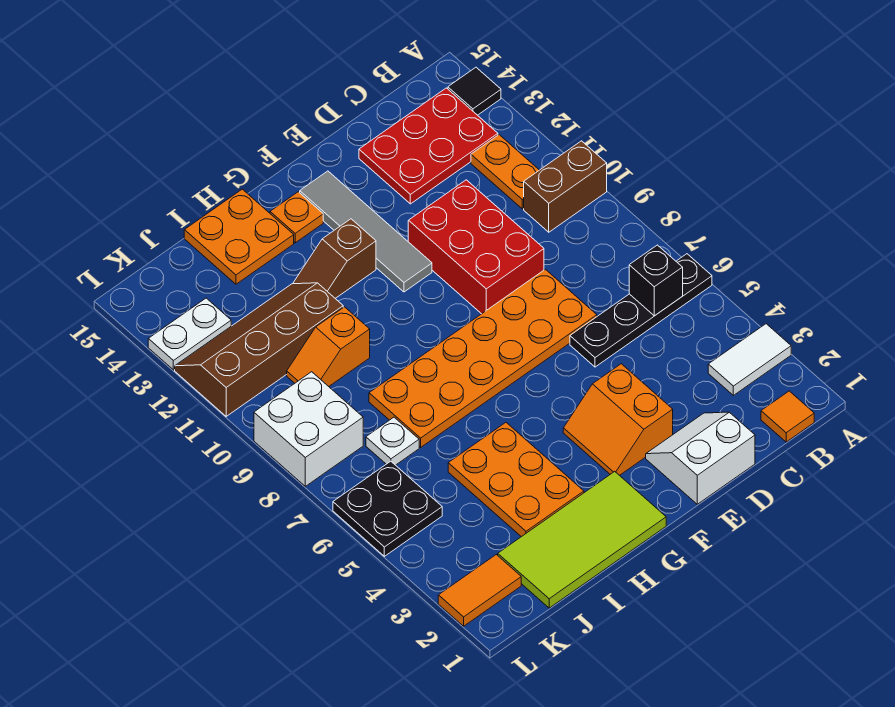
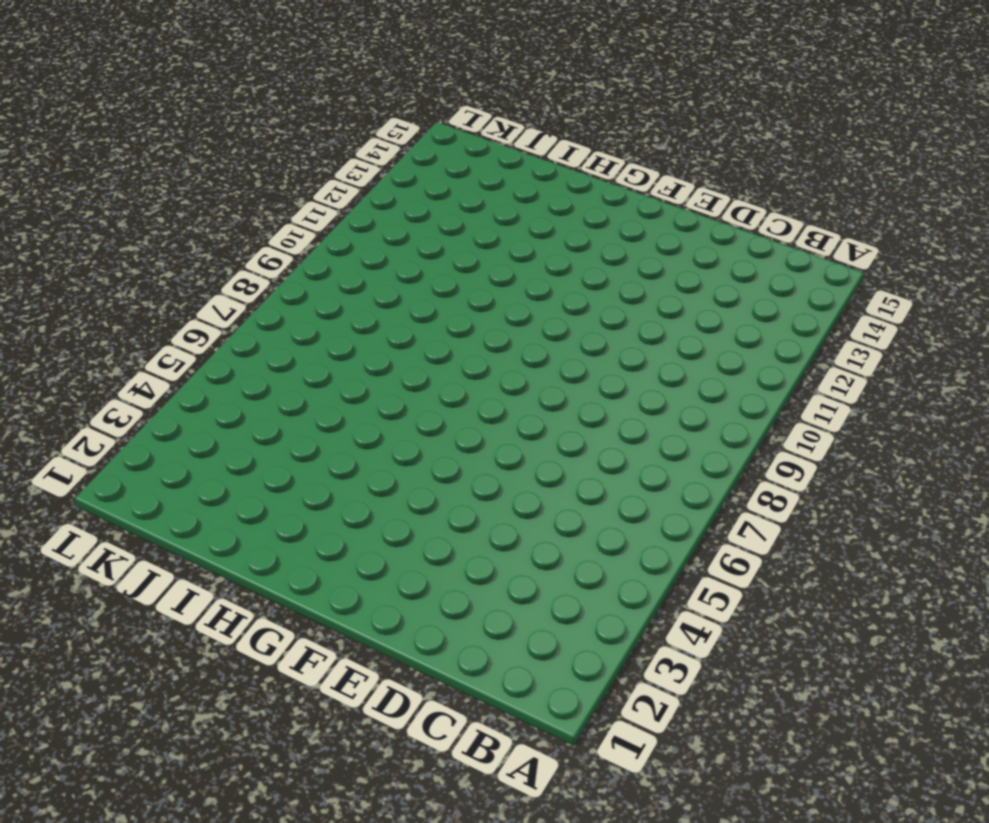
none -> white 1x2 tile [708,324,791,395]
none -> black 1x4 plate [570,254,712,367]
none -> brown 1x2 brick [524,141,607,232]

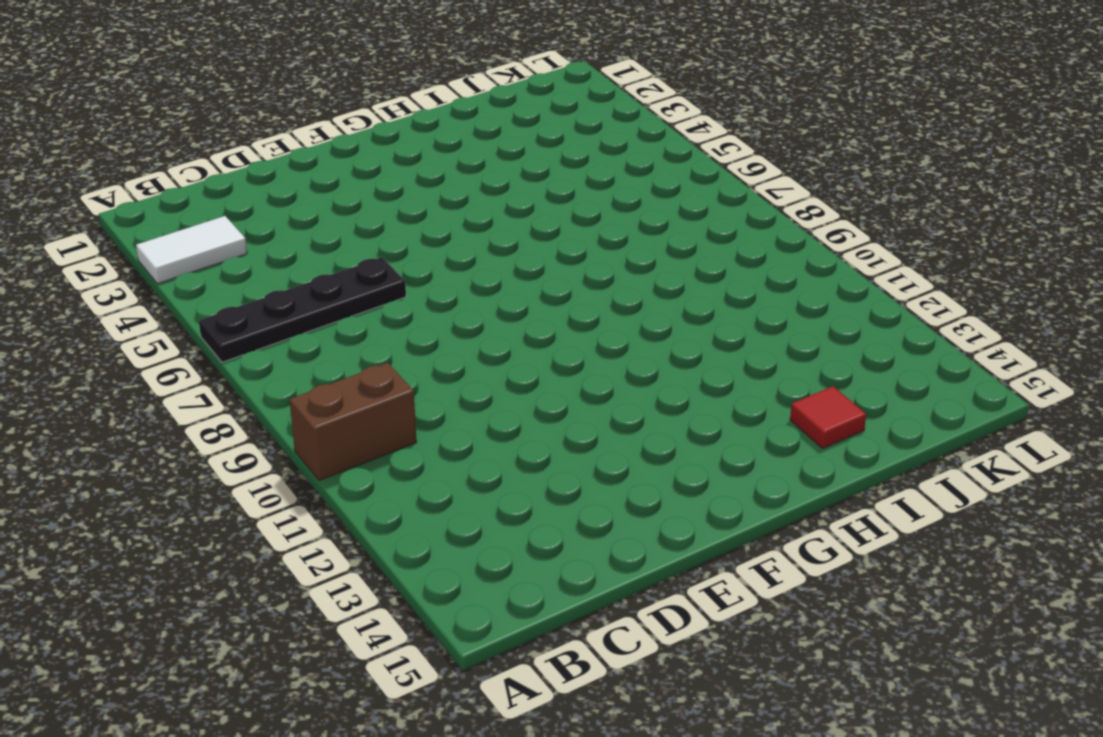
red 1x1 tile [790,386,866,448] -> orange 2x2 plate [184,189,294,284]
none -> black 1x1 tile [448,67,501,115]
none -> orange 1x1 tile [761,391,814,442]
none -> orange 1x2 plate [471,135,539,209]

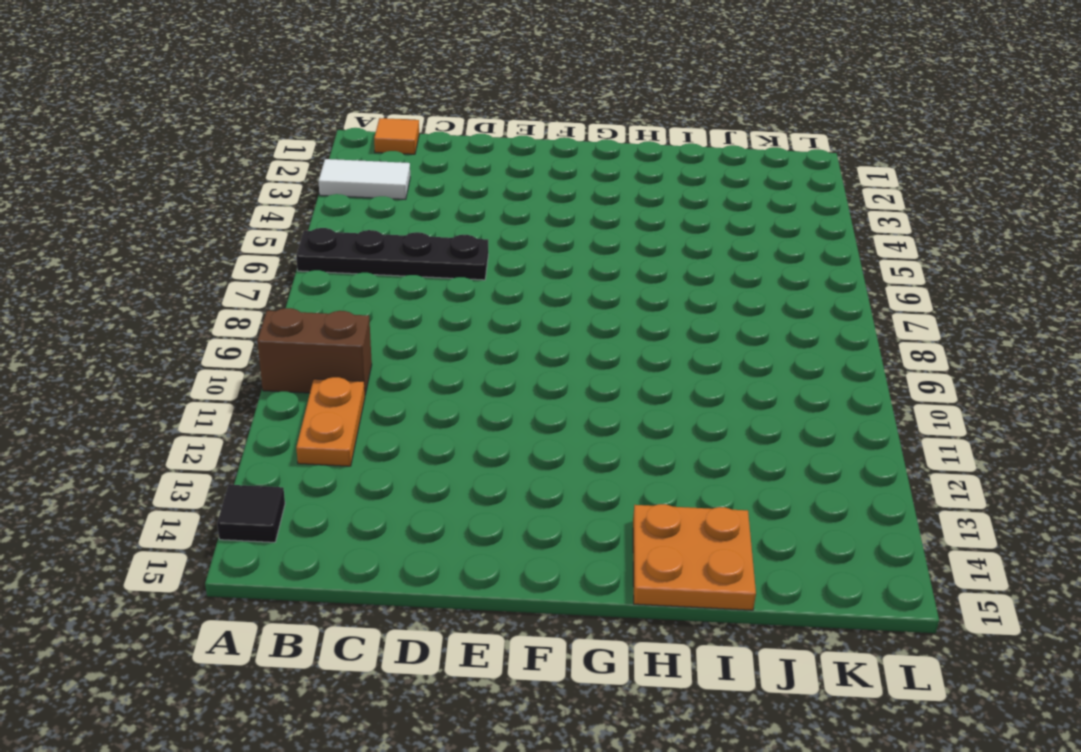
none -> red 2x3 plate [359,88,498,204]
none -> white 2x2 slope [646,412,755,504]
none -> orange 2x6 plate [369,269,597,447]

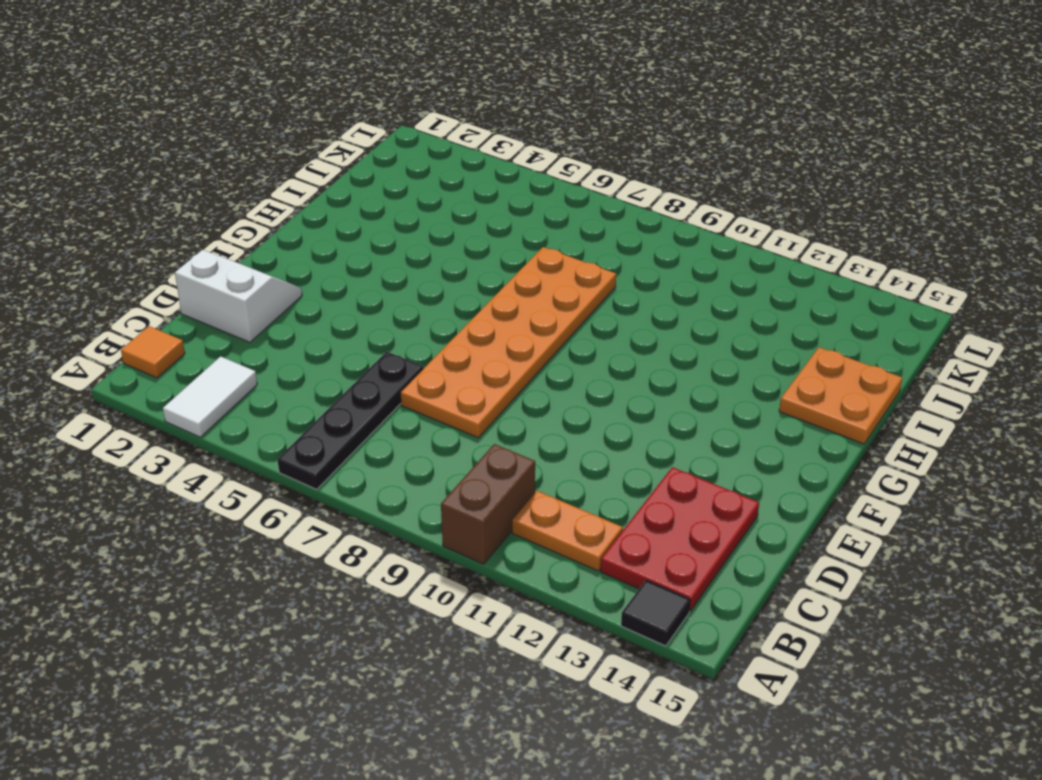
white 2x2 slope [175,250,302,342] -> white 2x2 slope turned to [646,412,755,504]
none -> red 2x3 brick [408,180,544,314]
none -> orange 2x2 slope [563,364,673,475]
none -> grey 1x4 tile [300,171,432,292]

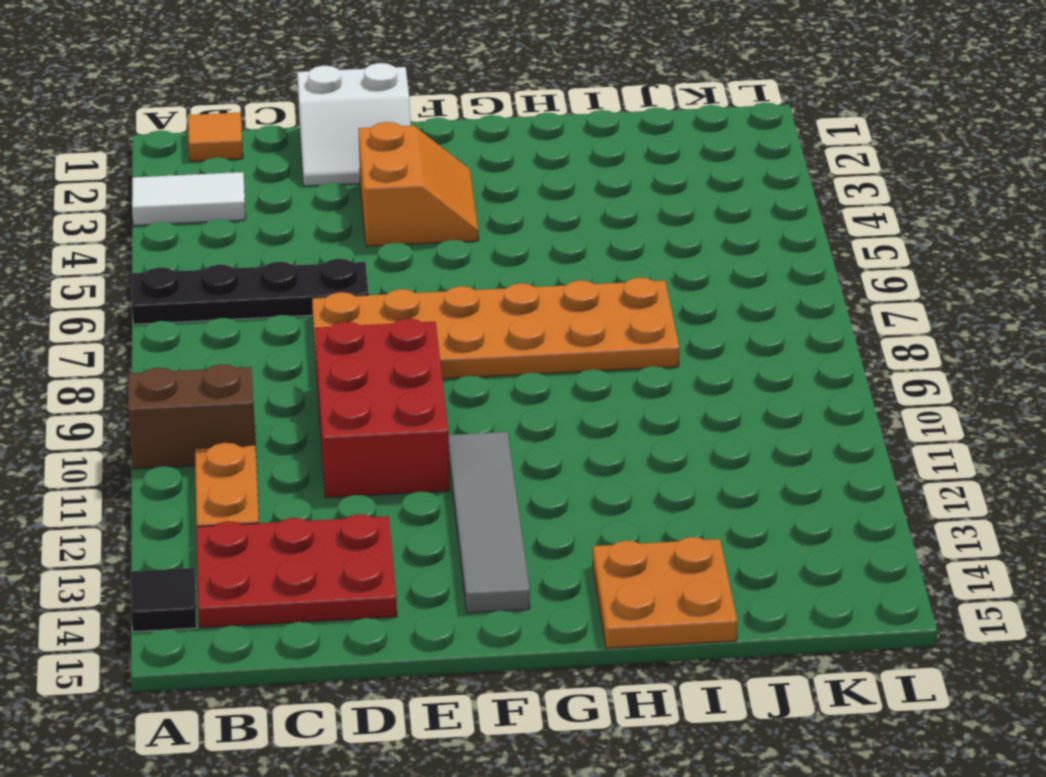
none -> lime 2x4 tile [498,472,666,608]
none -> brown 1x2 slope [293,219,376,298]
none -> orange 1x1 plate [270,192,323,243]

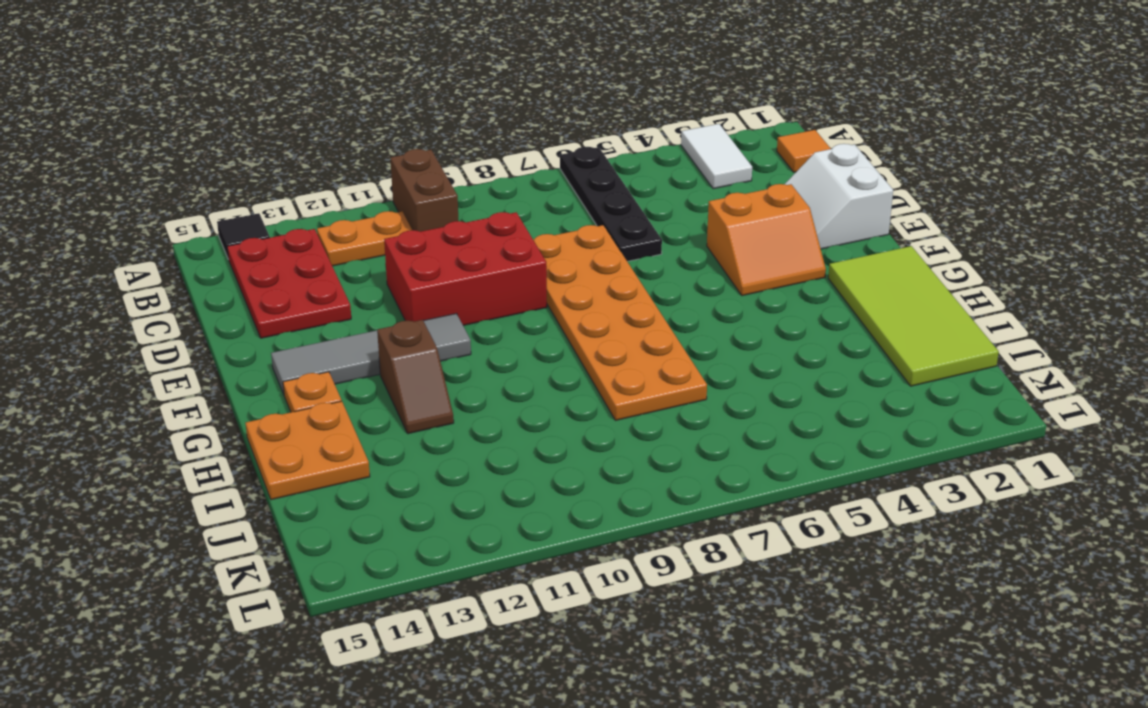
none -> orange 2x3 plate [448,423,584,537]
none -> orange 1x2 slope [287,307,370,386]
none -> brown 2x4 slope [175,283,343,416]

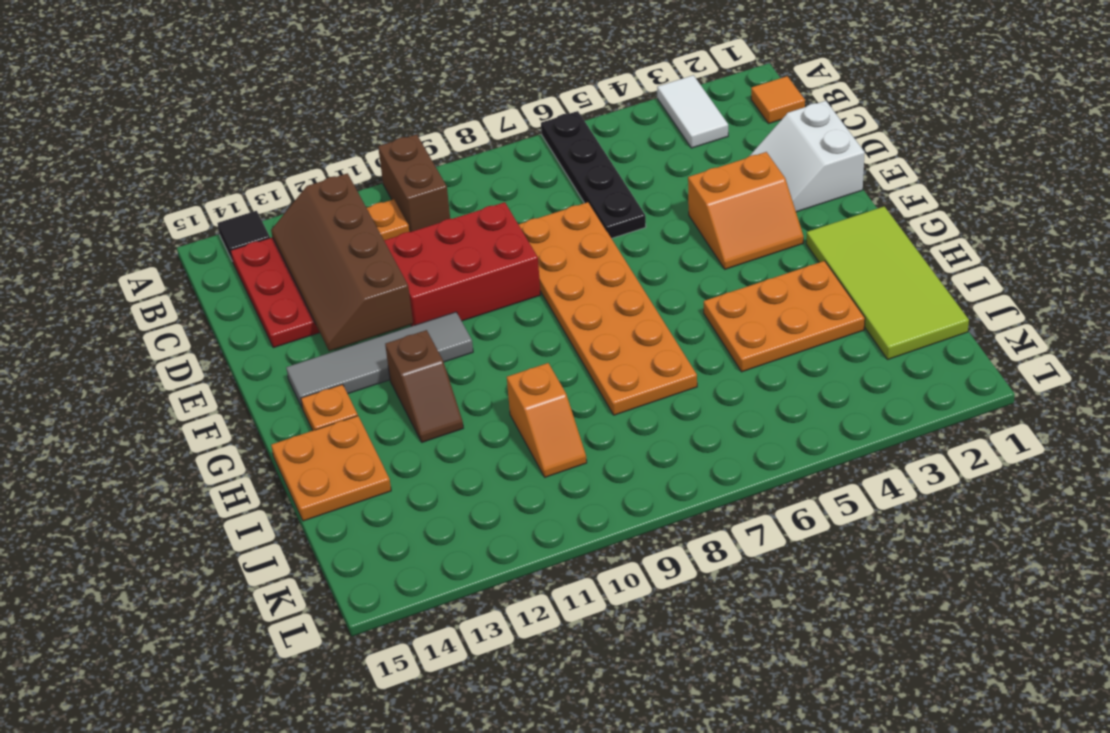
brown 2x4 slope [271,173,413,351] -> brown 2x4 slope moved to [175,283,343,416]
none -> white 1x1 plate [366,417,419,465]
none -> orange 1x2 tile [438,555,521,626]
none -> black 2x2 plate [333,461,442,556]

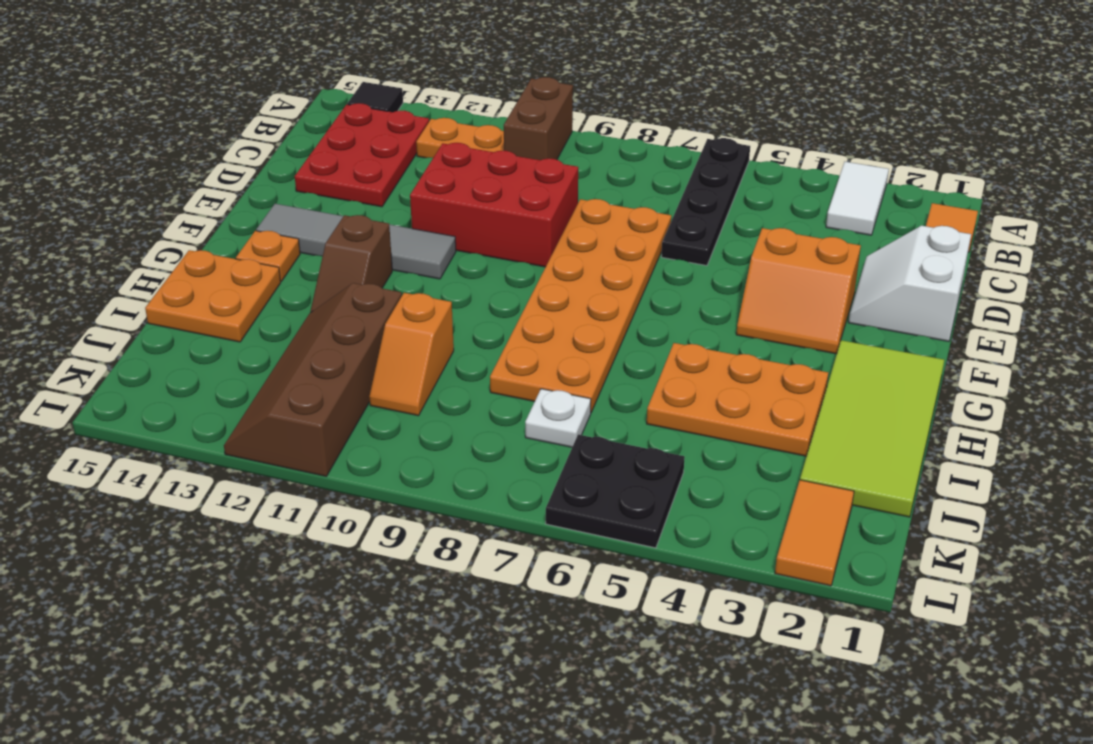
none -> white 2x2 brick [254,372,363,486]
none -> white 1x2 plate [148,298,231,370]
none -> black 1x1 brick [629,245,683,316]

